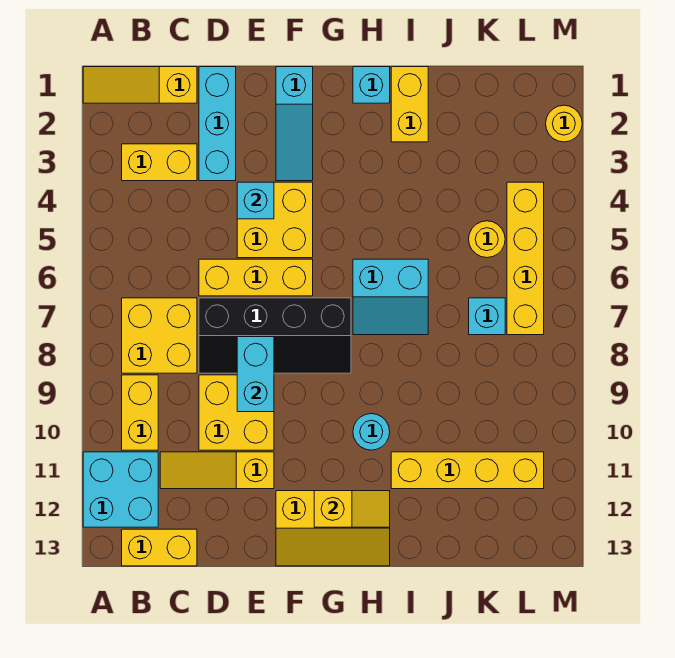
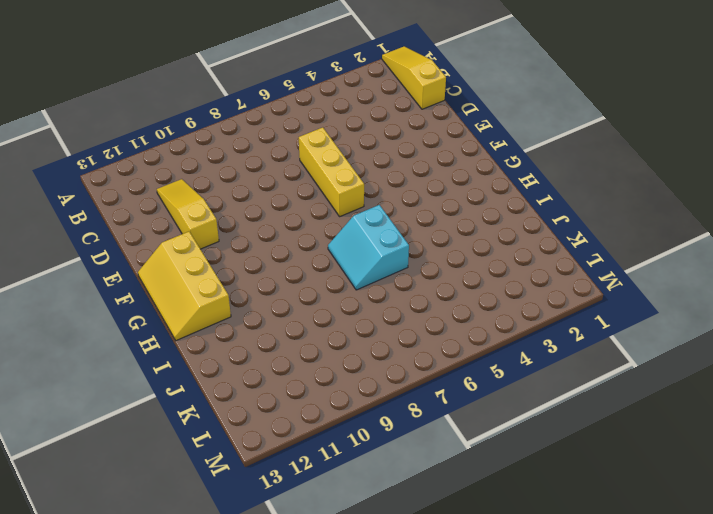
none -> cyan 2x2 brick [83,452,158,527]
none -> yellow 1x2 brick [122,144,197,181]
none -> yellow 2x2 brick [122,298,197,373]

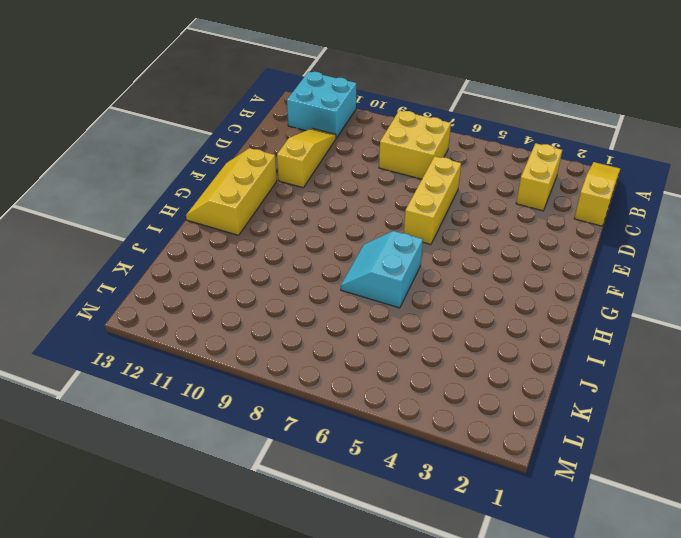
none -> yellow 1x2 brick [122,375,158,450]
none -> yellow 1x2 brick [122,529,197,566]
none -> cyan 1x3 brick [199,67,236,181]

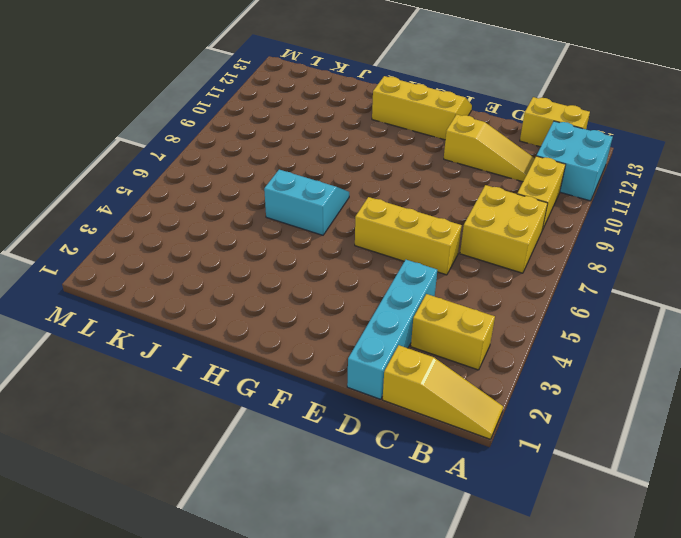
cyan 1x4 brick [347,260,437,399] -> cyan 1x3 brick [199,67,236,181]
none -> black 2x4 slope [199,298,351,373]
none -> yellow 2x2 brick [199,375,274,450]
none -> yellow 2x2 brick [237,182,313,258]

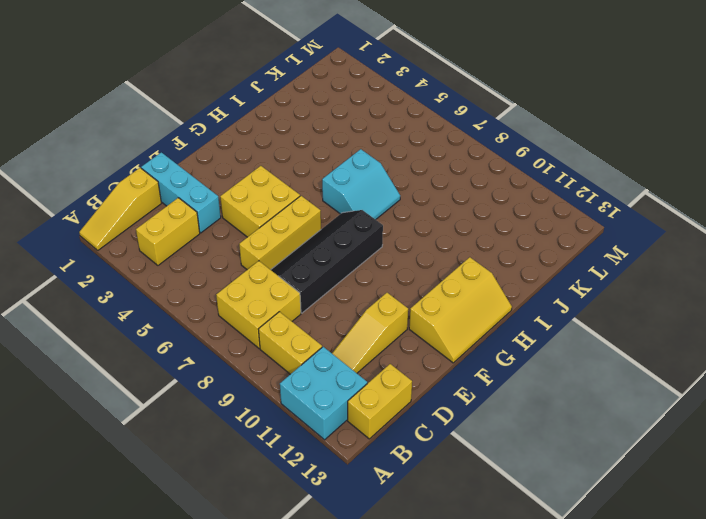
black 2x4 slope [271,210,383,313] -> black 2x4 slope turned to [199,298,351,373]
none -> yellow 2x2 brick [199,375,274,450]
none -> cyan 1x3 slope [276,67,313,181]
none -> cyan 1x1 brick [353,67,390,103]

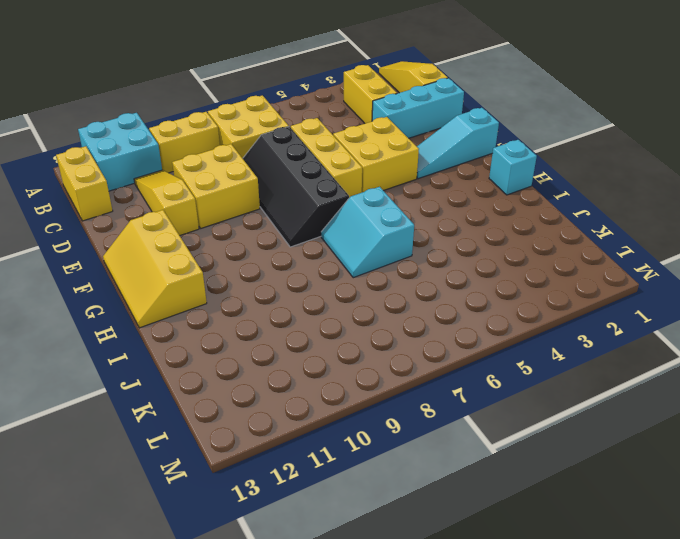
none -> cyan 1x1 round brick [353,414,390,450]
none -> yellow 1x2 brick [391,67,428,142]
none -> yellow 1x4 brick [391,452,544,489]

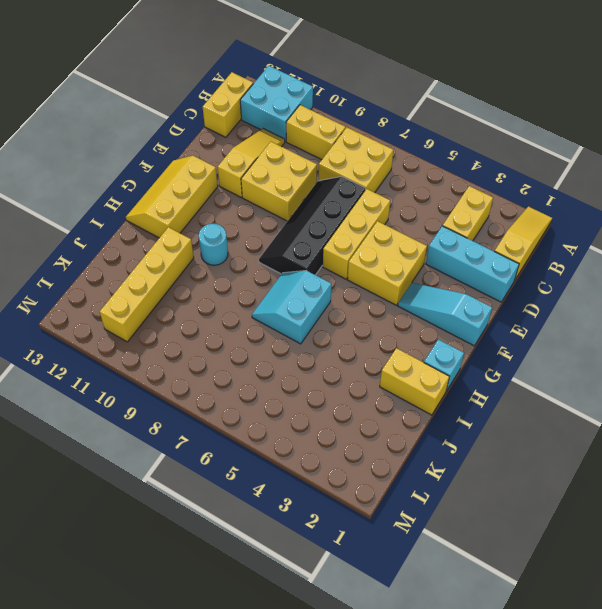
none -> yellow 1x1 round brick [469,221,505,258]
none -> cyan 1x1 brick [469,298,505,335]
none -> yellow 1x4 brick [507,182,544,335]

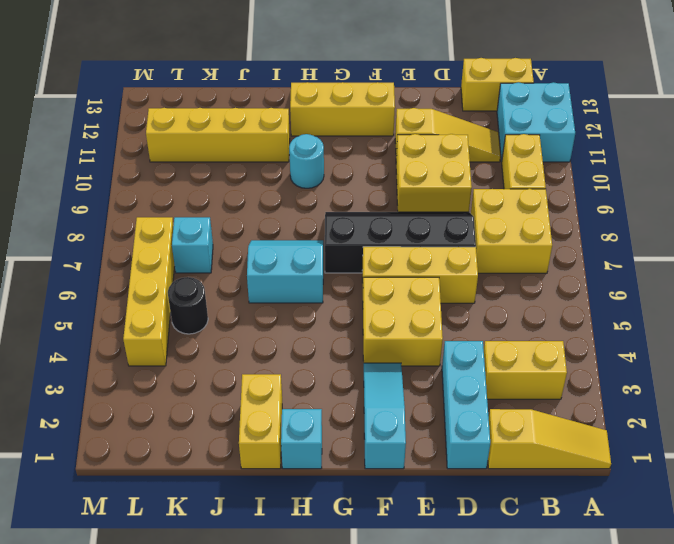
black 1x1 round brick [168,277,208,334] -> yellow 1x1 round brick [469,221,505,258]
none -> yellow 1x1 round brick [546,105,582,142]
none -> cyan 1x1 brick [237,182,274,219]
none -> cyan 1x2 brick [237,337,274,412]

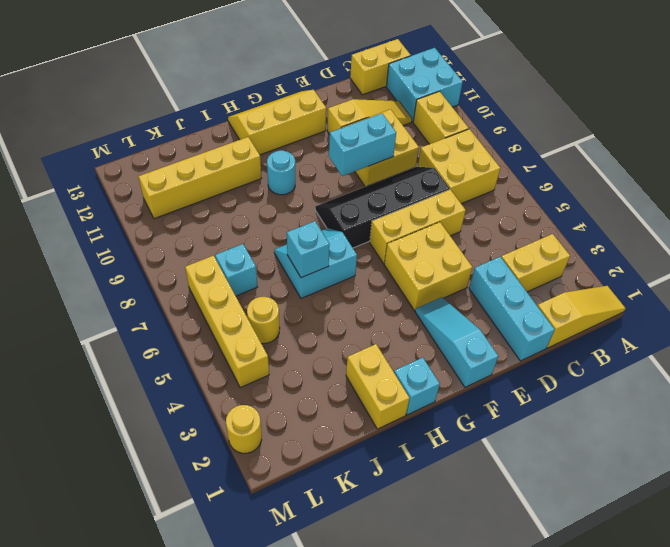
cyan 1x2 brick [329,113,396,176] -> cyan 1x2 brick turned to [237,337,274,412]
cyan 1x1 brick [287,221,330,278] -> cyan 1x1 brick moved to [237,182,274,219]
none -> yellow 1x2 slope [314,491,390,527]

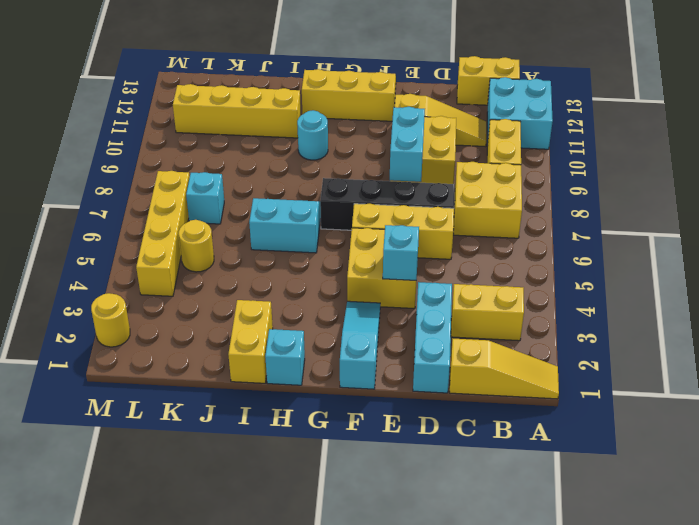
none -> yellow 1x2 slope [314,491,390,527]

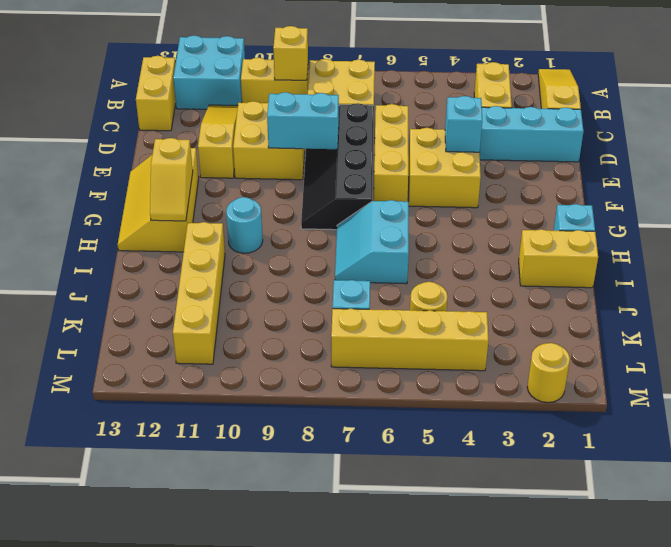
yellow 1x1 brick [273,26,308,80] -> none
none -> cyan 1x3 slope [276,67,313,181]

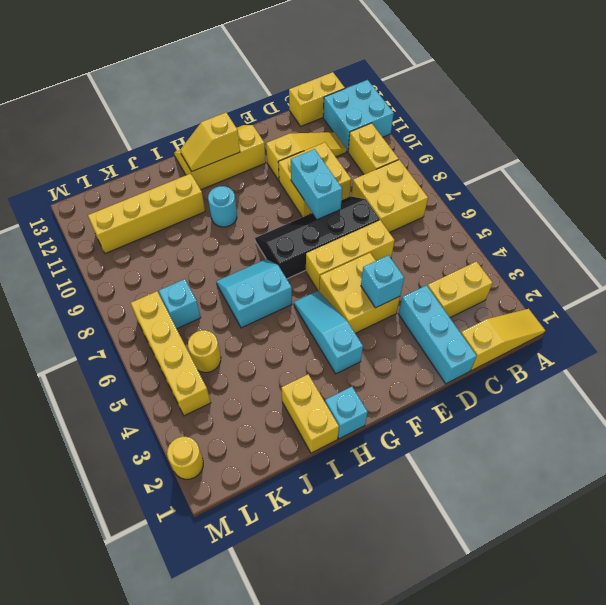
cyan 1x3 slope [294,291,363,374] -> cyan 1x3 slope moved to [276,67,313,181]

